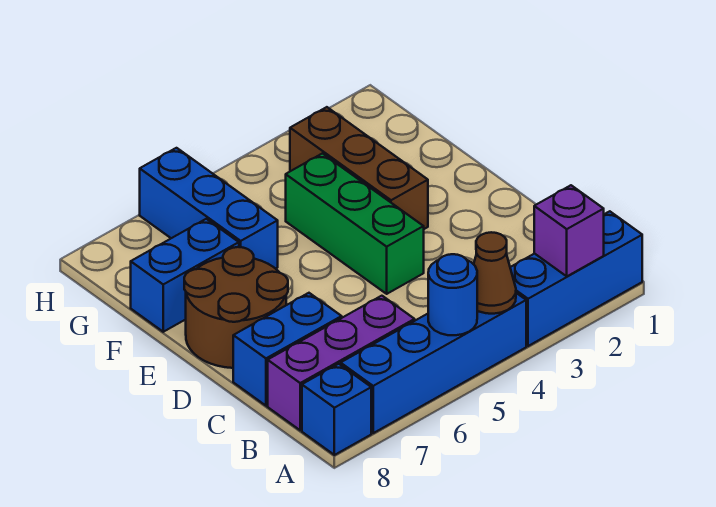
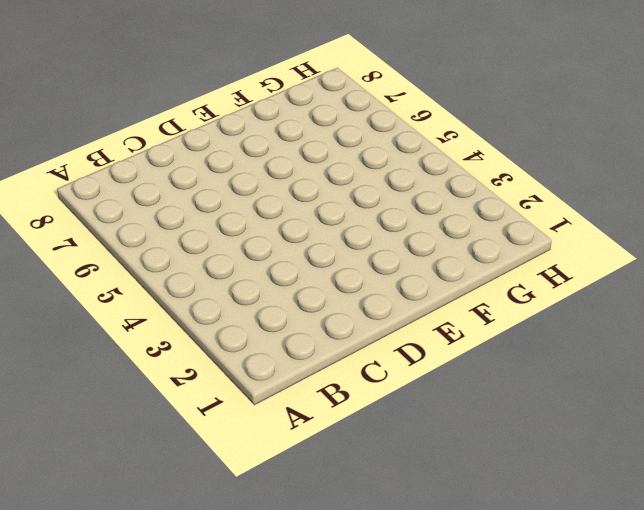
none -> blue 1x3 brick [510,211,642,346]
none -> blue 1x4 brick [341,293,526,433]
none -> blue 1x1 brick [302,364,371,455]

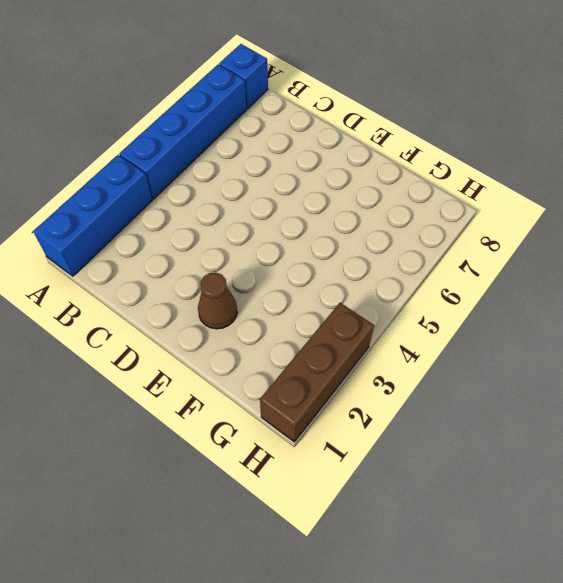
brown 1x1 cone [198,272,237,329] -> brown 1x1 cone moved to [474,232,516,314]
brown 1x3 brick [260,303,374,442] -> brown 1x3 brick turned to [290,107,428,229]
none -> purple 1x3 brick [268,296,415,430]
none -> blue 1x2 brick [233,293,342,406]
none -> green 1x3 brick [286,153,424,294]

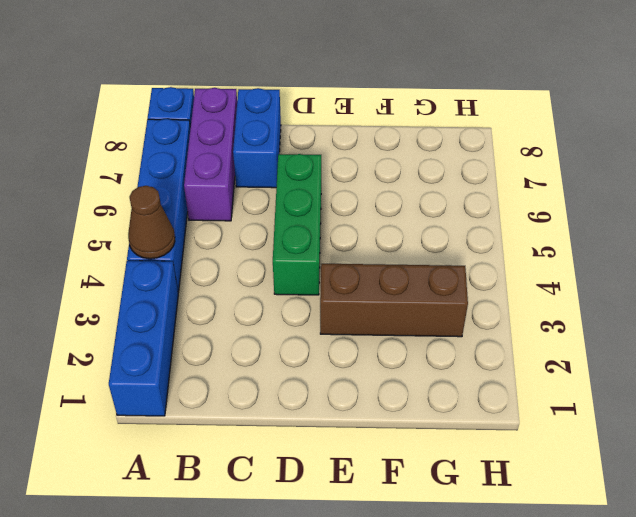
green 1x3 brick [273,154,321,295] -> green 1x3 brick turned to [286,153,424,294]
none -> brown 2x2 round brick [184,247,288,368]
none -> blue 1x3 brick [140,148,278,269]
none -> blue 1x2 brick [131,219,239,332]

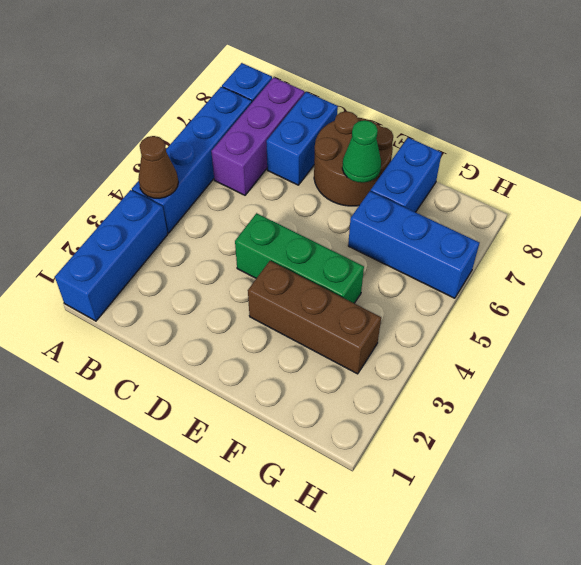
green 1x1 cone [342,120,381,183] -> none
none -> purple 1x1 brick [534,185,604,276]
none -> blue 1x1 round brick [428,254,477,335]

